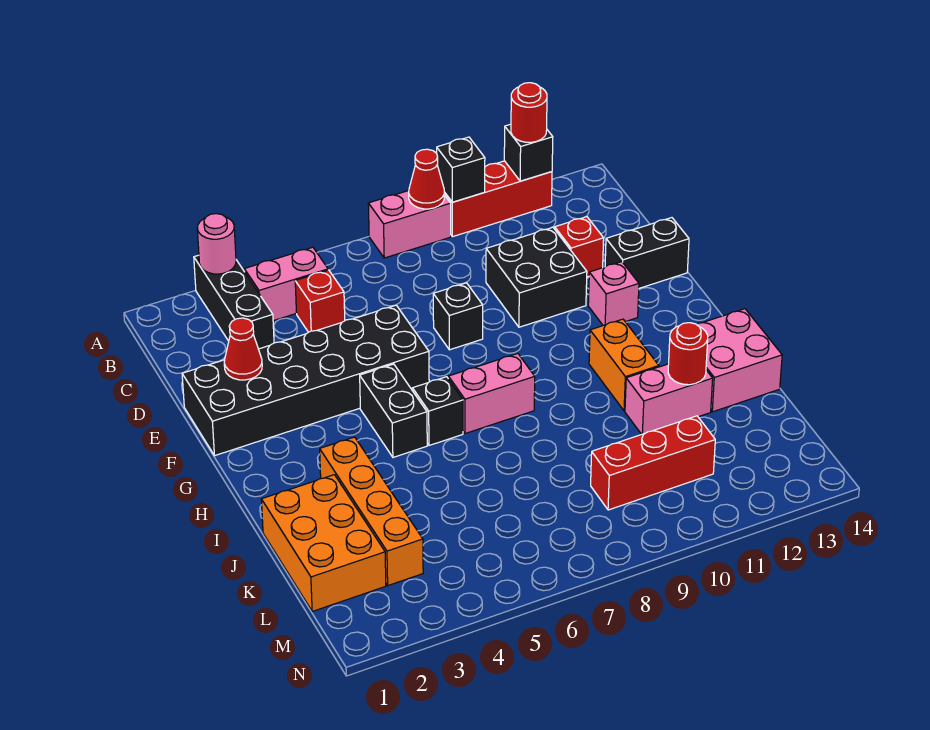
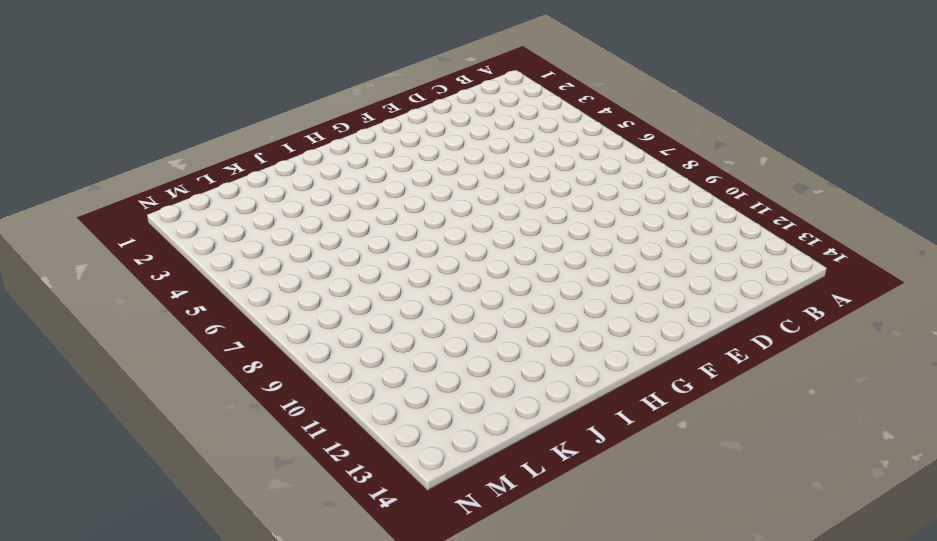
none -> black 1x3 brick [194,255,274,349]
none -> pink 1x2 brick [368,191,451,258]
none -> red 1x3 brick [444,161,552,237]

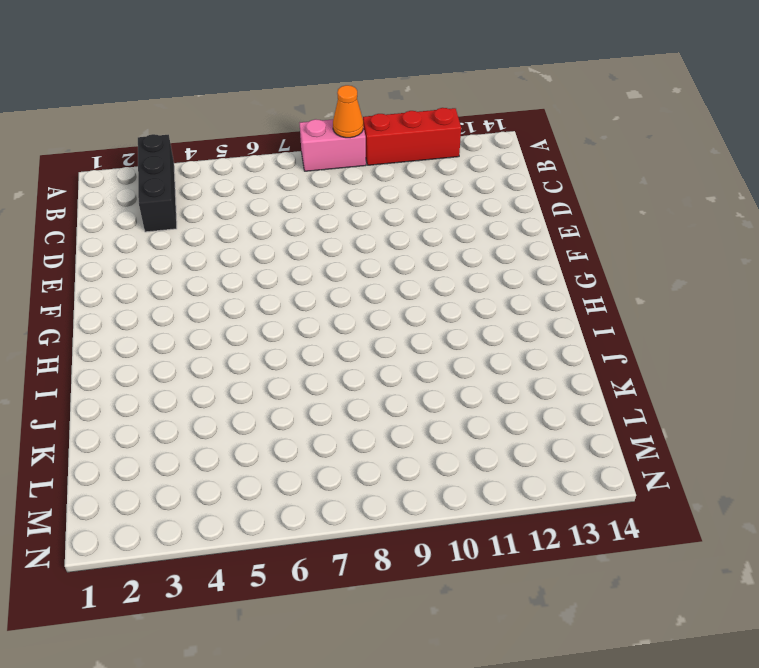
orange 1x1 cone [333,85,363,138] -> red 1x1 cone [409,149,444,209]
none -> pink 1x2 brick [244,247,328,321]
none -> red 1x1 brick [295,270,345,332]
none -> black 2x2 brick [486,227,587,327]

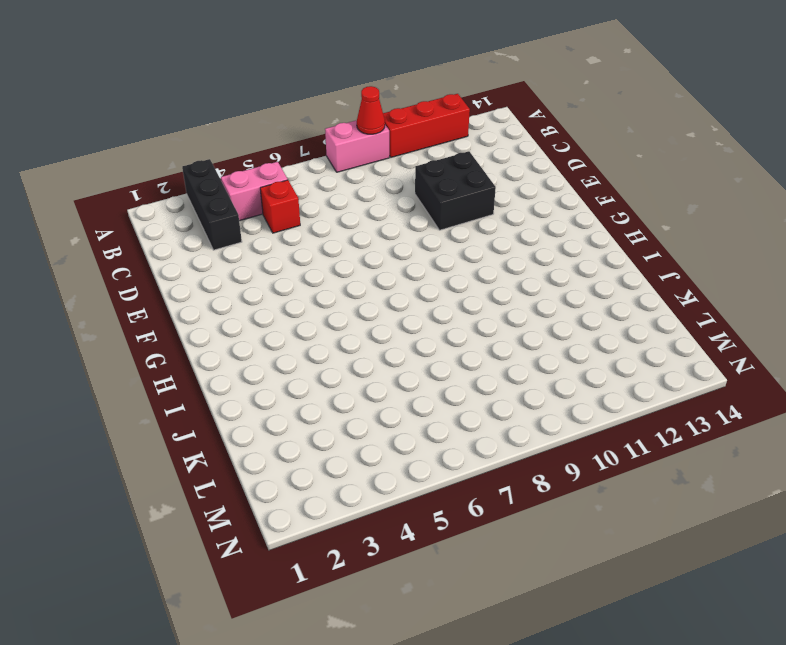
none -> red 1x1 brick [555,217,604,277]
none -> black 2x6 brick [182,305,429,456]
none -> black 1x1 brick [433,283,483,350]

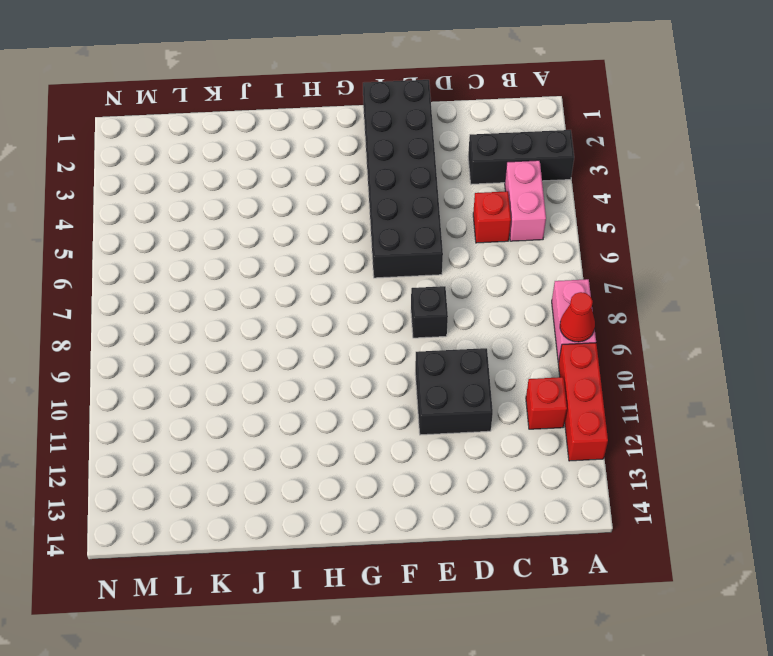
red 1x1 brick [526,377,567,429] -> red 1x1 brick moved to [555,217,604,277]
none -> black 1x2 brick [605,218,689,288]
none -> pink 1x1 brick [588,262,639,325]
none -> black 1x2 brick [360,364,427,457]

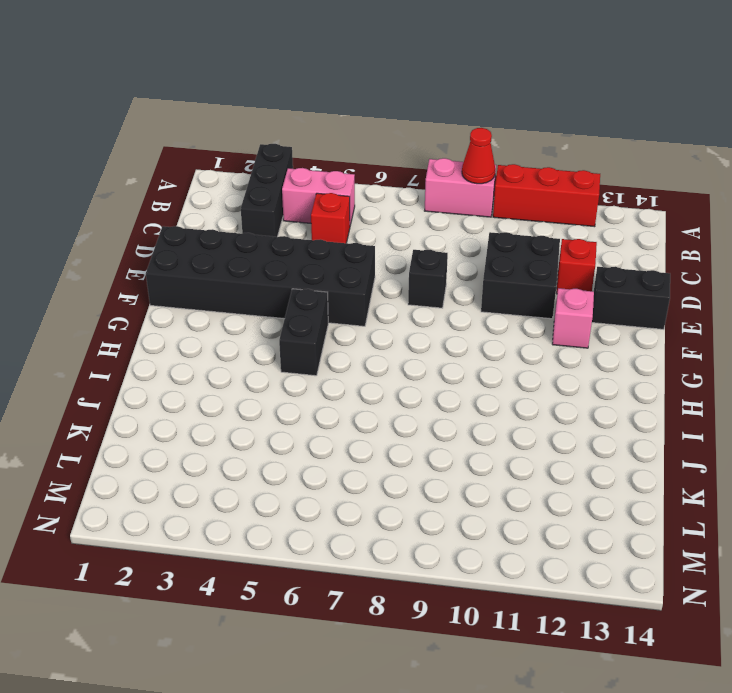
none -> black 1x1 brick [412,377,463,445]
none -> pink 1x2 brick [448,354,535,434]
none -> orange 1x2 brick [589,319,659,411]

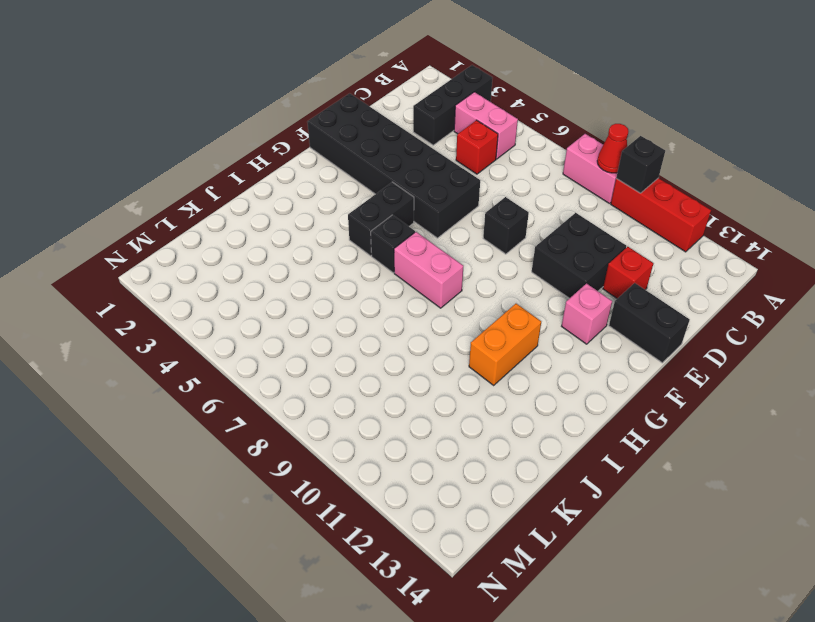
none -> orange 1x4 brick [320,437,423,585]
none -> pink 2x2 brick [696,309,782,412]
none -> orange 2x3 brick [261,475,386,611]

